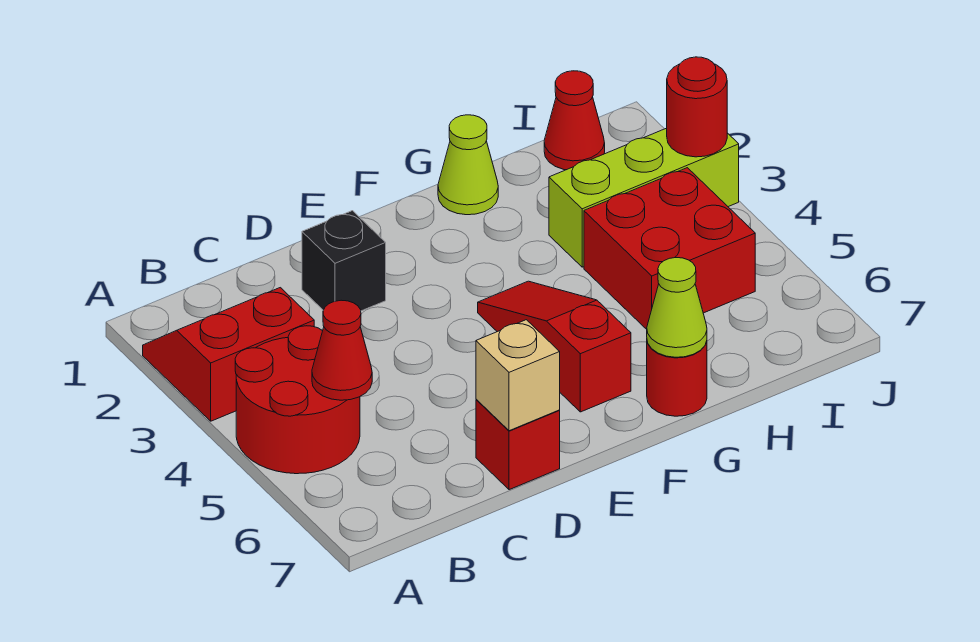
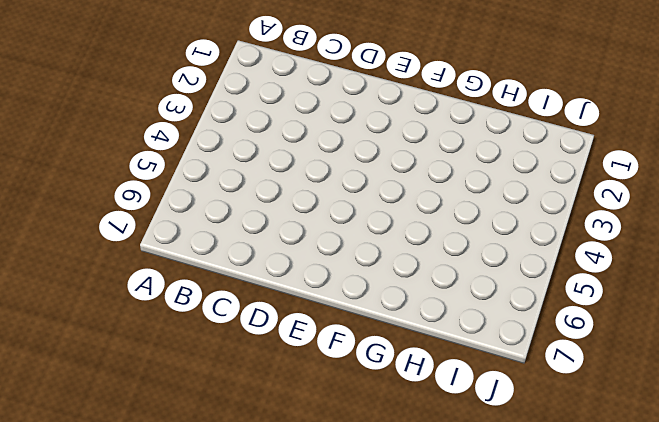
none -> red 2x2 slope [143,288,314,421]
none -> red 2x2 round brick [235,326,360,474]
none -> black 1x1 brick [302,211,386,311]

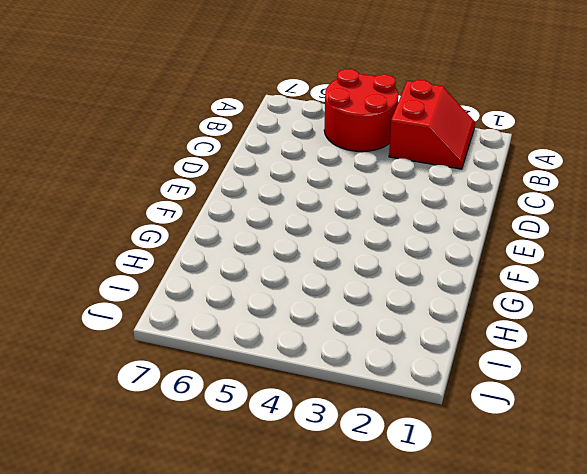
none -> black 1x1 brick [302,211,386,311]
none -> red 1x1 brick [476,399,560,490]
none -> red 1x3 slope [478,281,631,412]

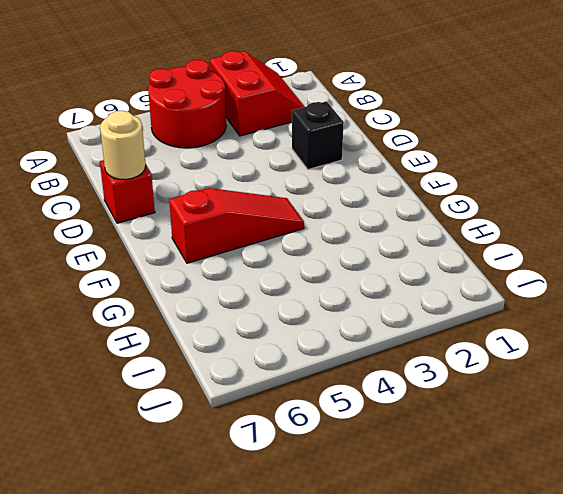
tan 1x1 round brick [100,111,146,180] -> tan 1x1 brick [476,320,560,431]
none -> lime 1x1 cone [438,115,498,215]
none -> red 1x1 round brick [647,341,707,416]
none -> lime 1x3 brick [549,128,739,267]

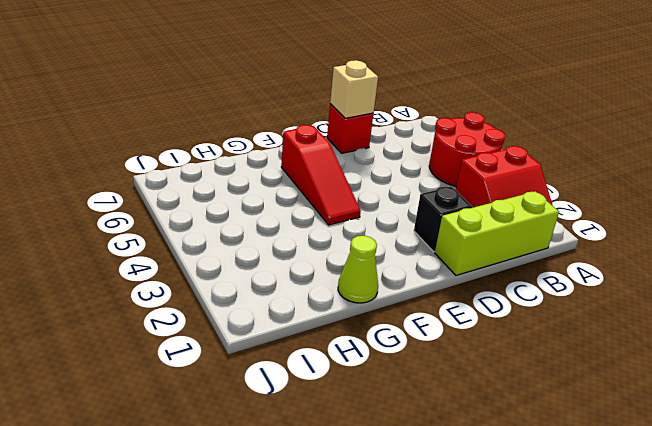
lime 1x3 brick [435,191,559,275] -> lime 1x3 brick moved to [549,128,739,267]
none -> red 1x1 round brick [647,341,707,416]
none -> red 2x2 brick [584,168,755,329]
none -> red 1x1 cone [544,71,605,170]

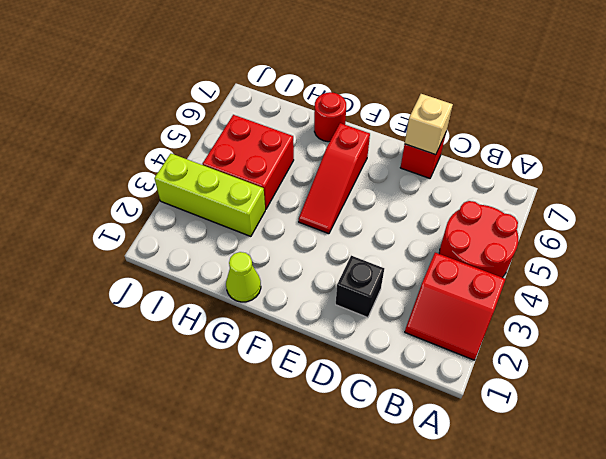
none -> red 1x1 cone [544,71,605,170]
none -> red 1x1 cone [312,300,372,400]
none -> lime 1x1 cone [647,258,707,357]

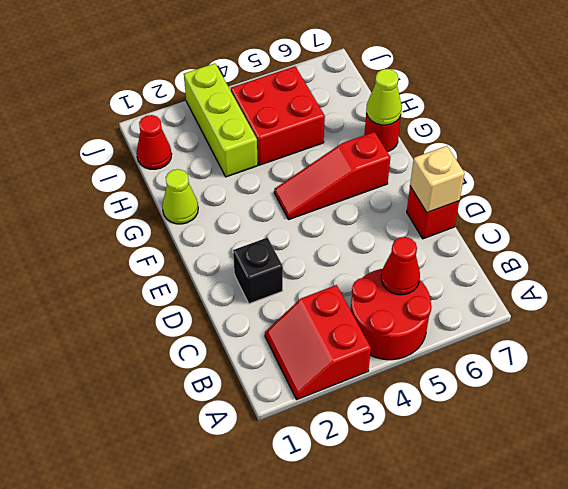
none -> red 1x1 round brick [667,57,727,157]

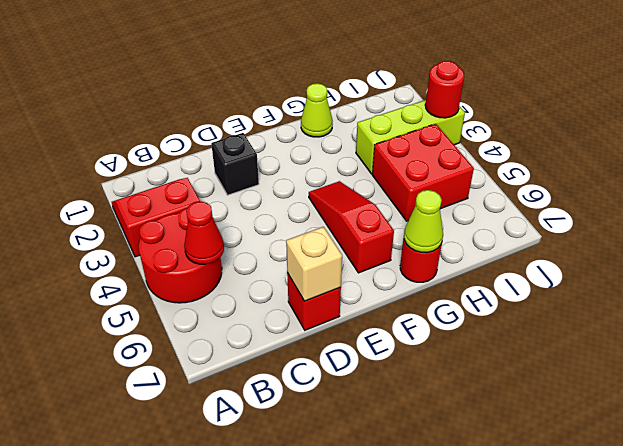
none -> red 1x1 cone [544,71,605,170]

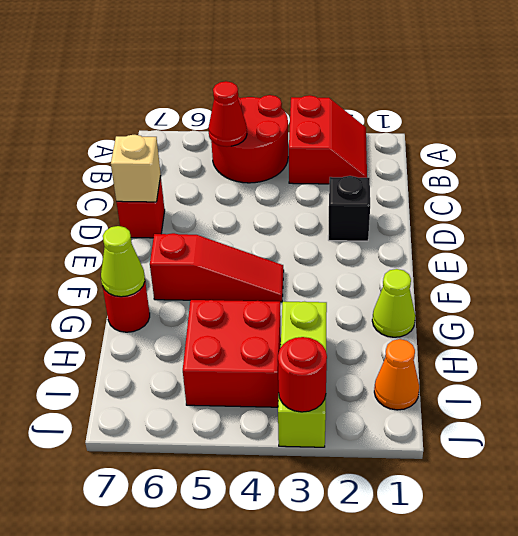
orange 1x1 cone [374,339,419,410] -> red 1x1 cone [544,71,605,170]

